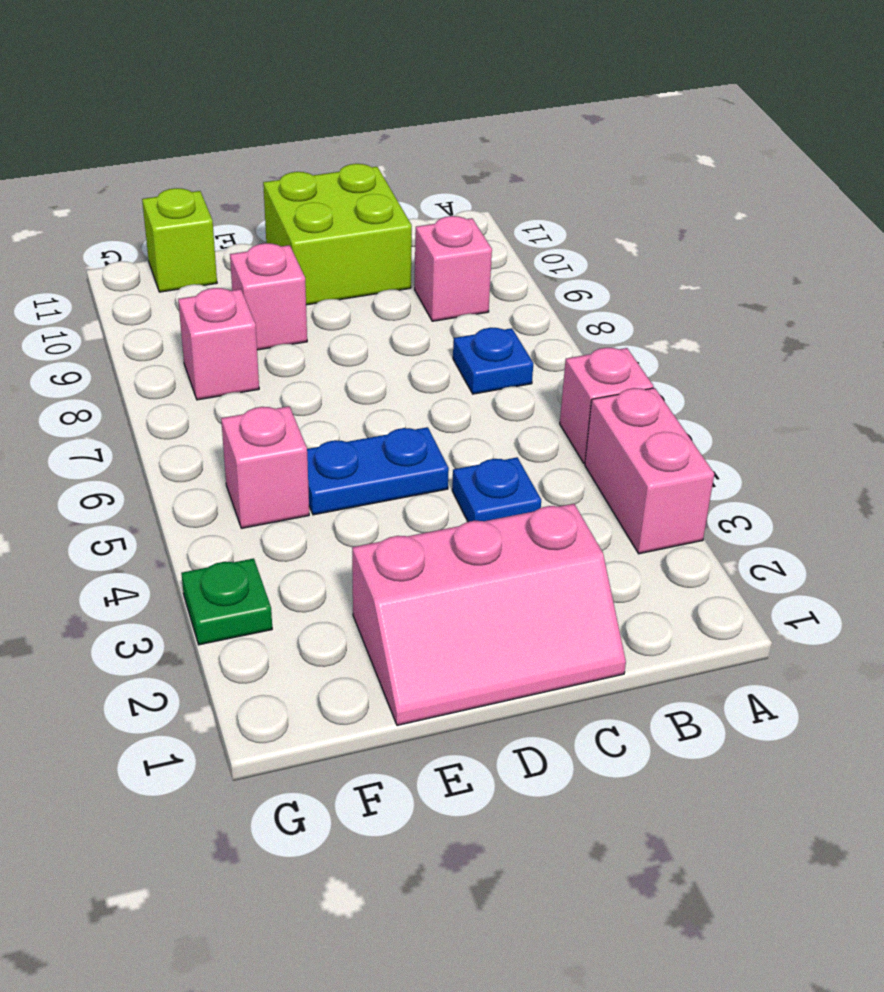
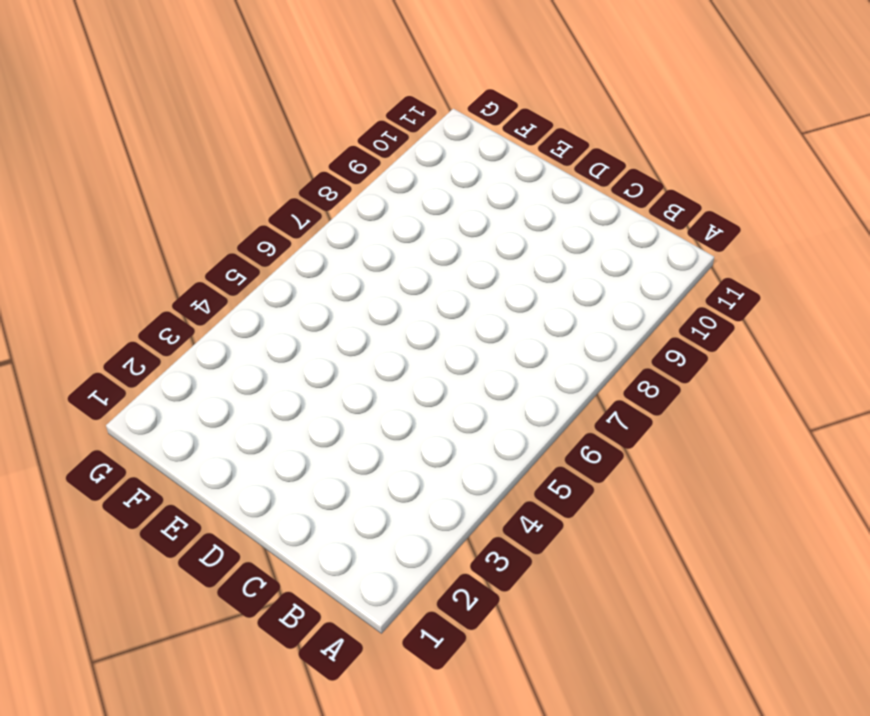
none -> pink 1x2 brick [585,388,714,554]
none -> pink 1x1 brick [560,348,653,463]
none -> blue 1x1 plate [453,328,533,394]

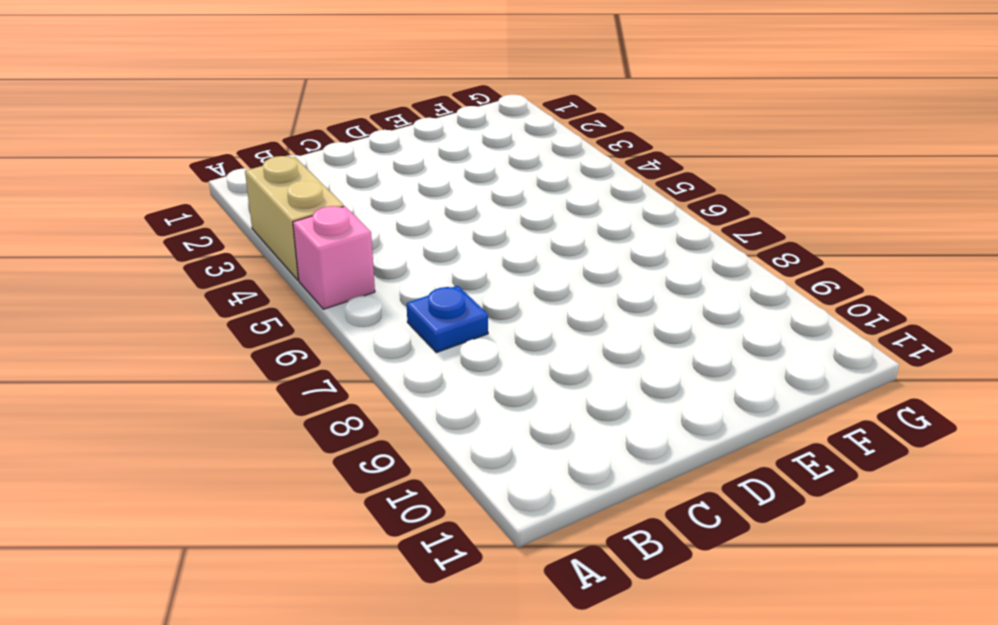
tan 1x2 brick [245,156,344,280] -> pink 1x2 brick [585,388,714,554]
none -> pink 1x1 brick [415,216,492,321]
none -> pink 2x3 slope [352,504,626,726]
none -> blue 1x1 plate [452,457,541,522]

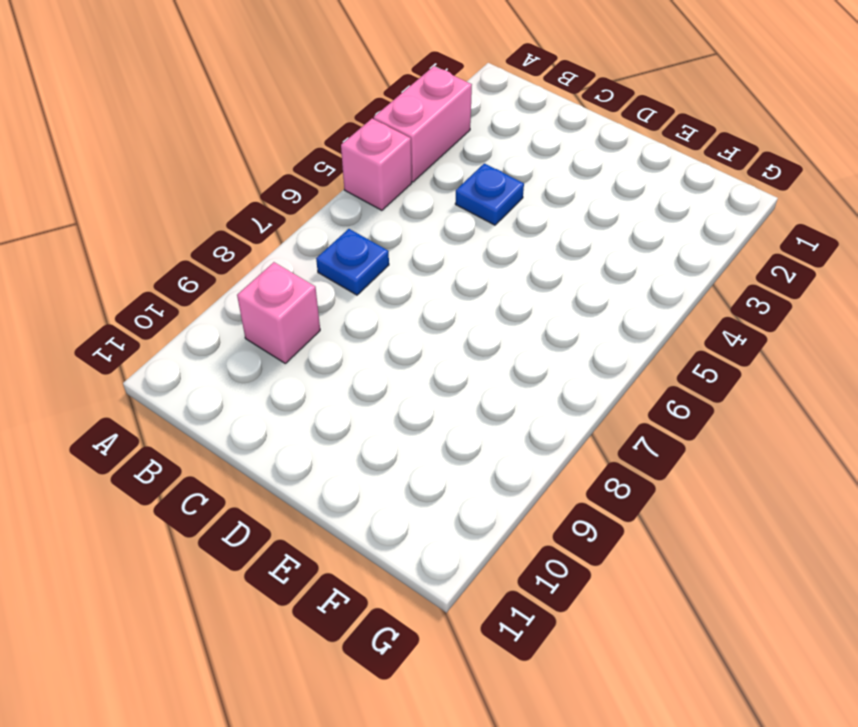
none -> pink 2x3 slope [352,504,626,726]
none -> lime 2x2 brick [263,164,412,305]
none -> blue 1x2 plate [307,427,449,515]

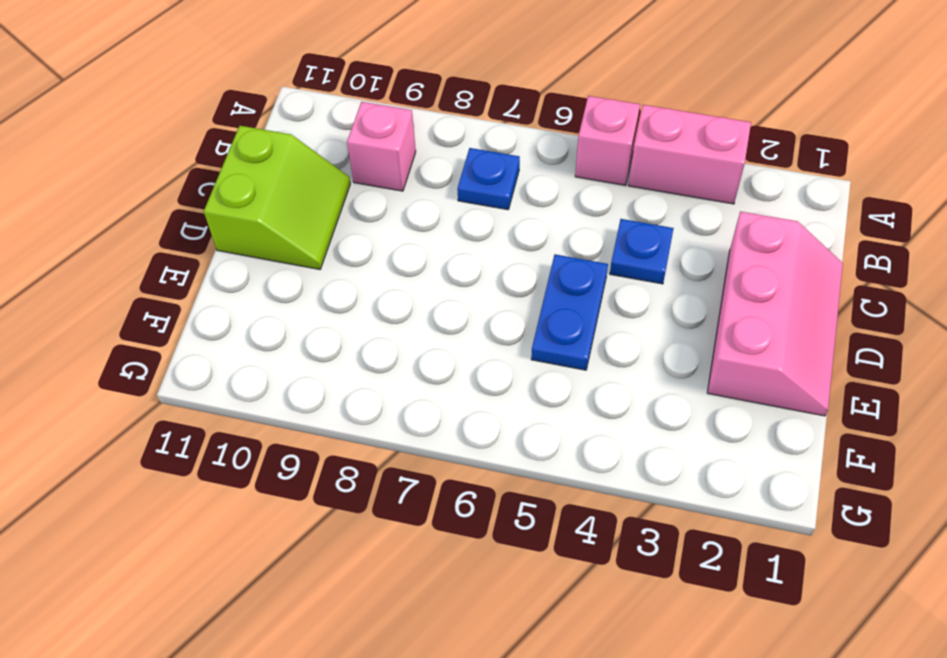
lime 2x2 slope [204,126,350,269] -> lime 2x2 brick [263,164,412,305]
none -> pink 1x1 brick [230,243,307,350]
none -> pink 1x1 brick [221,406,309,528]
none -> pink 1x1 brick [178,288,259,400]

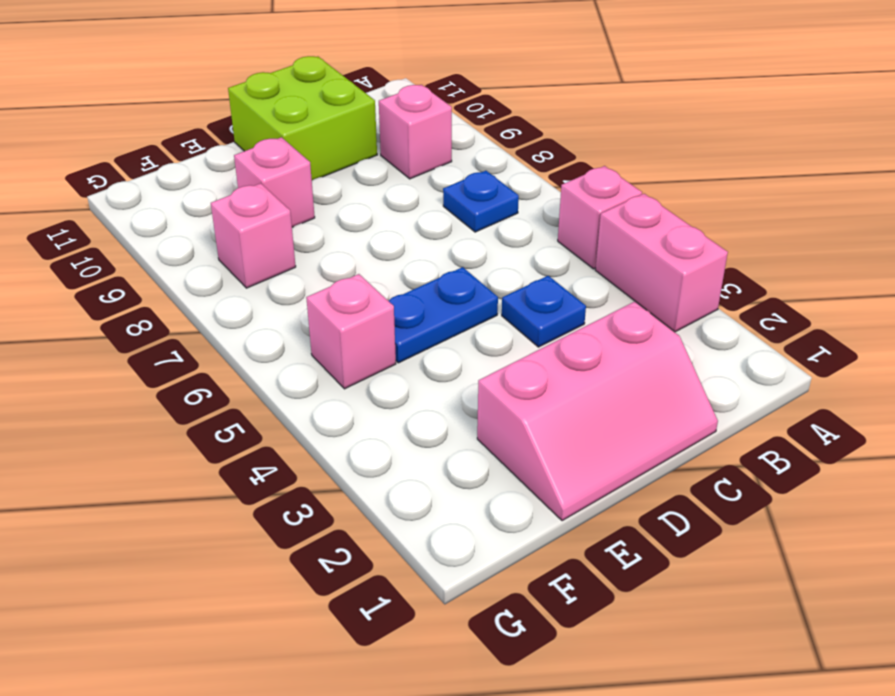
none -> lime 1x1 brick [142,188,217,292]
none -> green 1x1 plate [181,558,272,645]

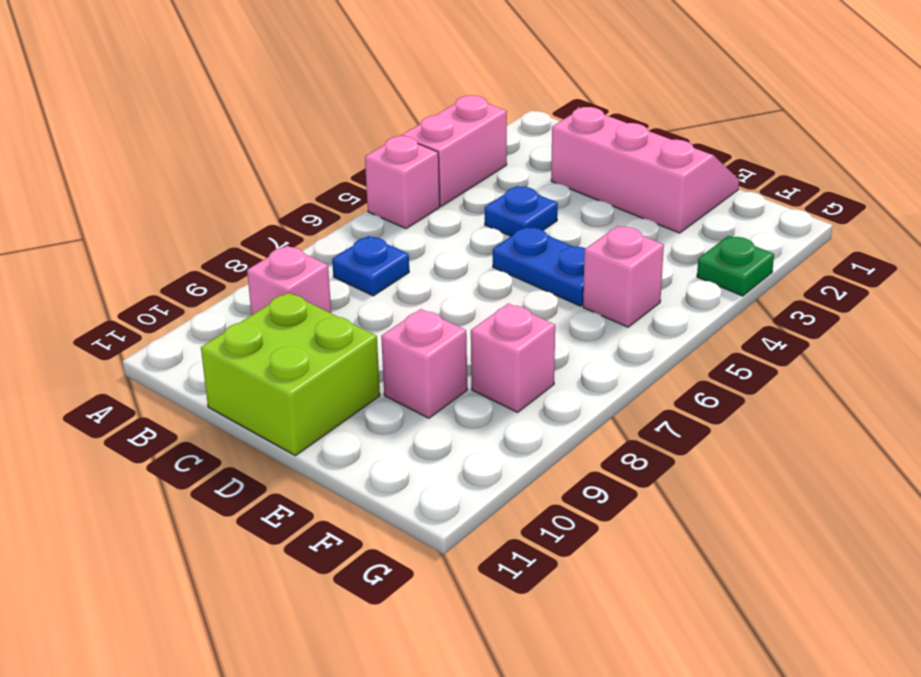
none -> lime 1x1 brick [142,188,217,292]

